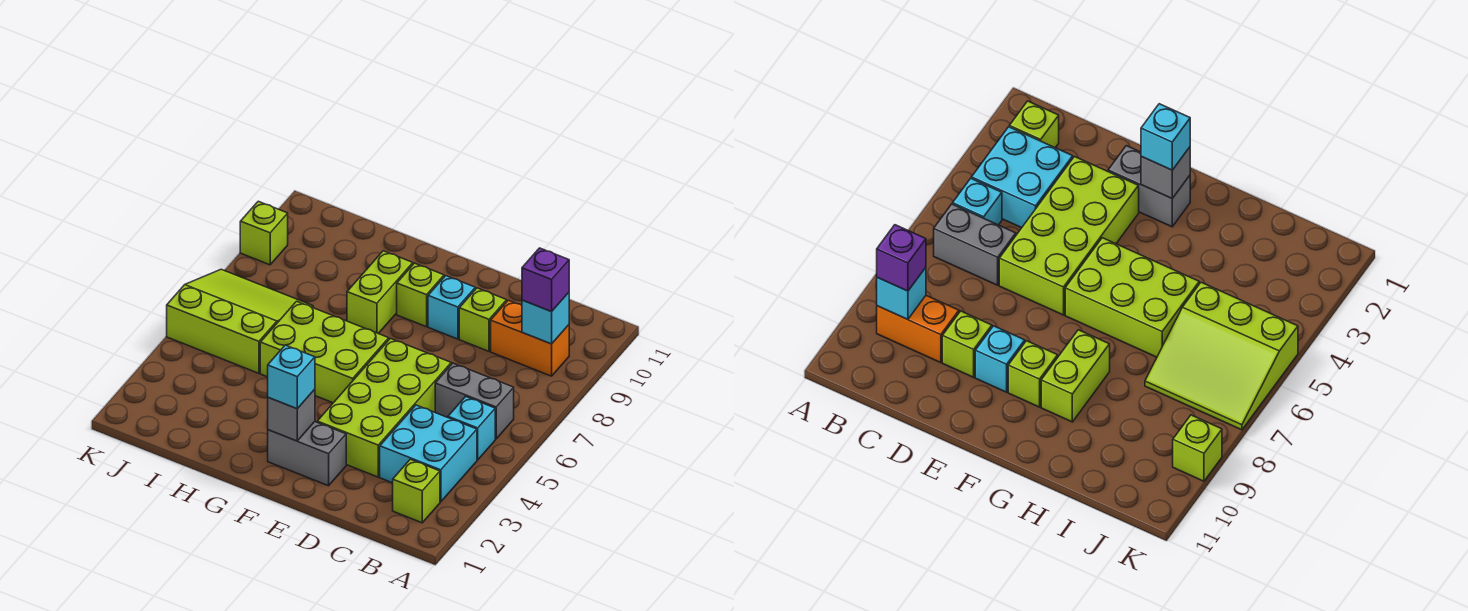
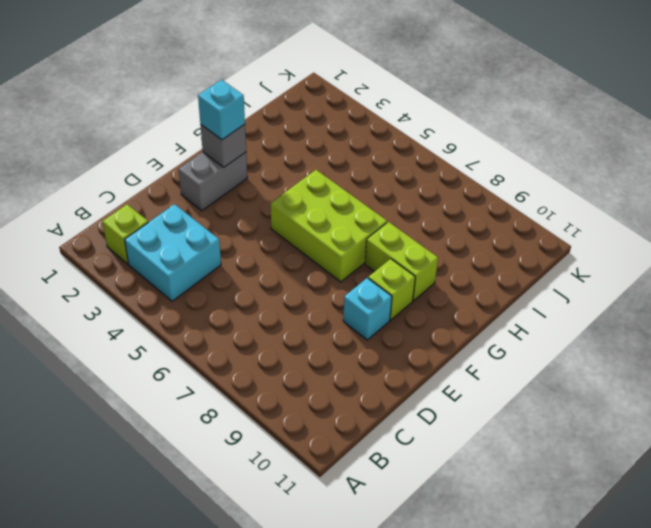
lime 2x3 brick [271,170,387,282] -> lime 2x3 brick turned to [260,301,389,403]
none -> cyan 1x1 brick [448,397,495,460]
none -> grey 1x2 brick [435,363,514,439]
none -> orange 1x2 brick [491,300,569,376]

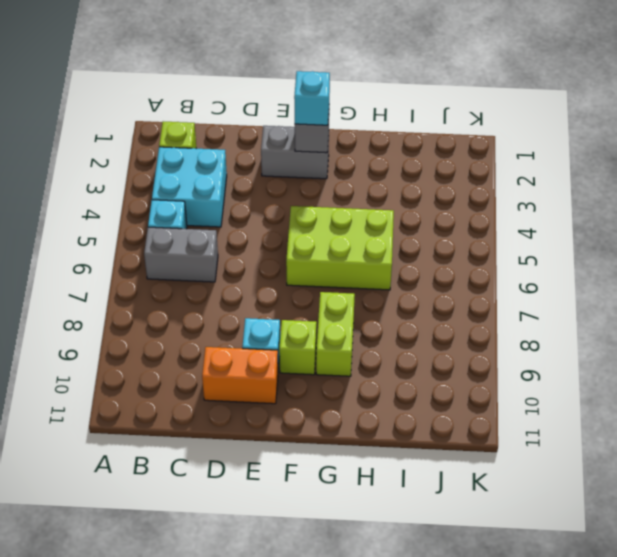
orange 1x2 brick [202,347,278,404] -> orange 1x2 brick moved to [491,300,569,376]
none -> lime 2x4 brick [317,338,451,477]
none -> lime 1x1 brick [459,288,507,351]
none -> lime 3x3 slope [167,269,313,373]

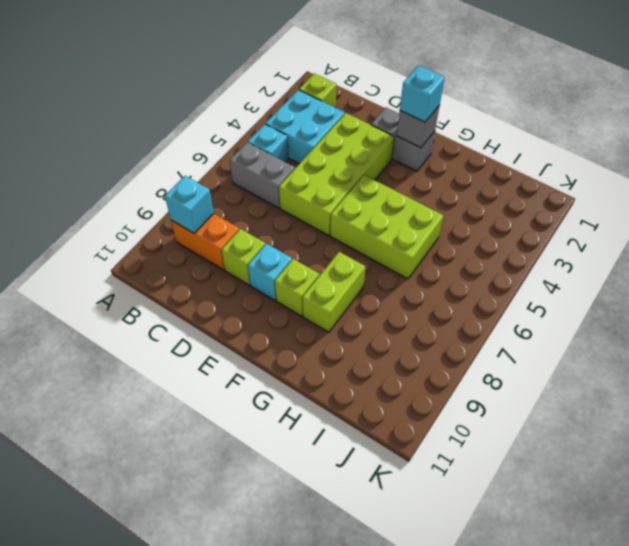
none -> lime 3x3 slope [167,269,313,373]
none -> lime 1x1 brick [240,201,288,265]
none -> purple 1x1 brick [522,248,569,312]

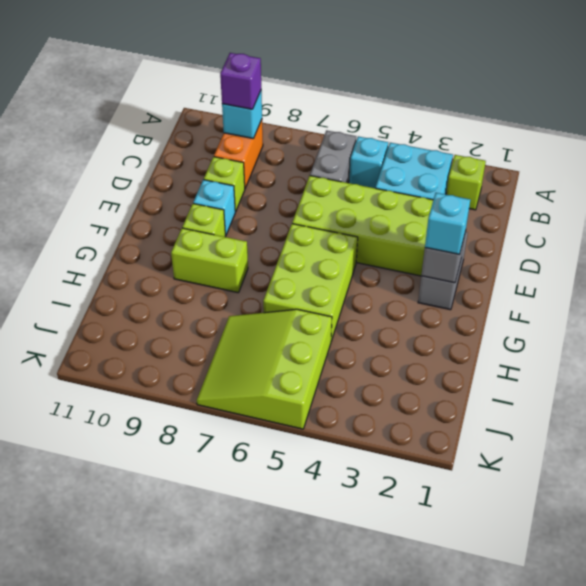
none -> lime 1x1 brick [240,201,288,265]

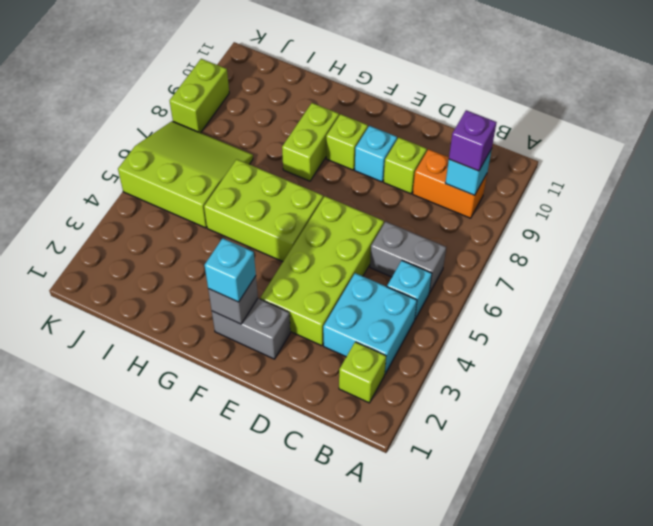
lime 1x2 brick [170,59,229,133] -> lime 1x1 brick [240,201,288,265]

